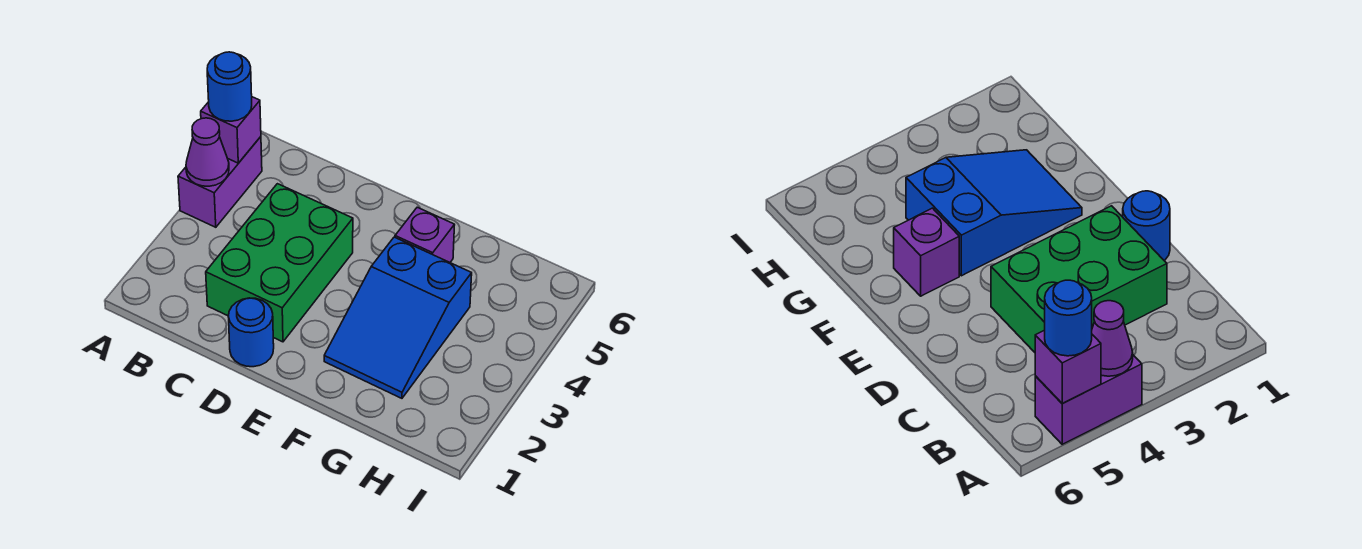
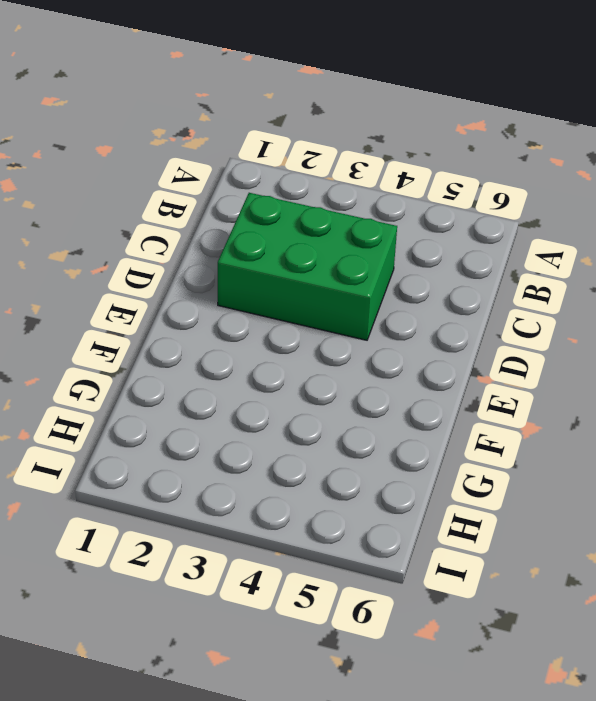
none -> purple 1x2 brick [178,137,262,227]
none -> blue 1x1 round brick [229,298,274,367]

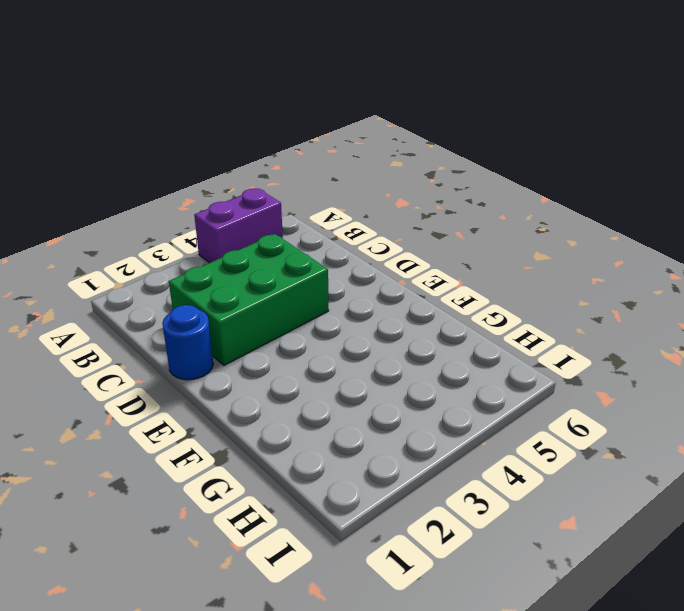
none -> blue 2x3 slope [324,237,472,398]
none -> purple 1x1 brick [395,207,454,262]

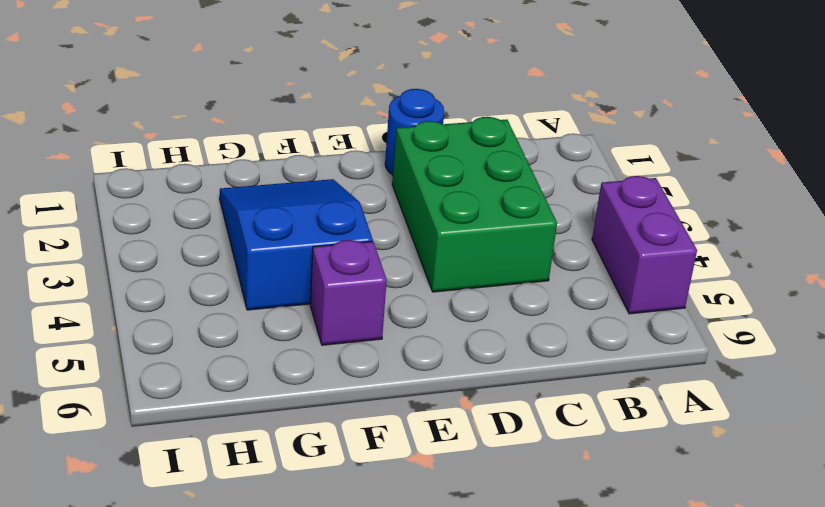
none -> purple 1x1 cone [186,118,229,186]
none -> purple 1x1 brick [201,97,261,163]

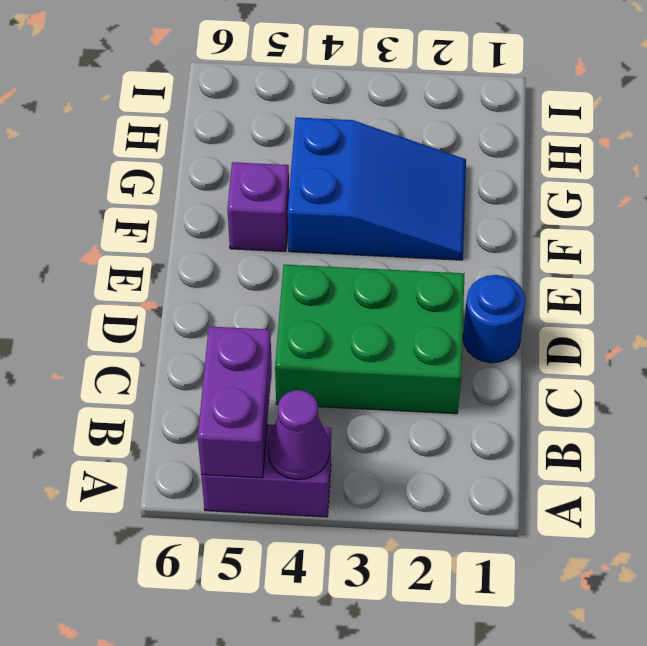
purple 1x2 brick [198,326,272,478] -> purple 1x1 brick [201,97,261,163]
none -> blue 1x1 round brick [207,52,252,121]

